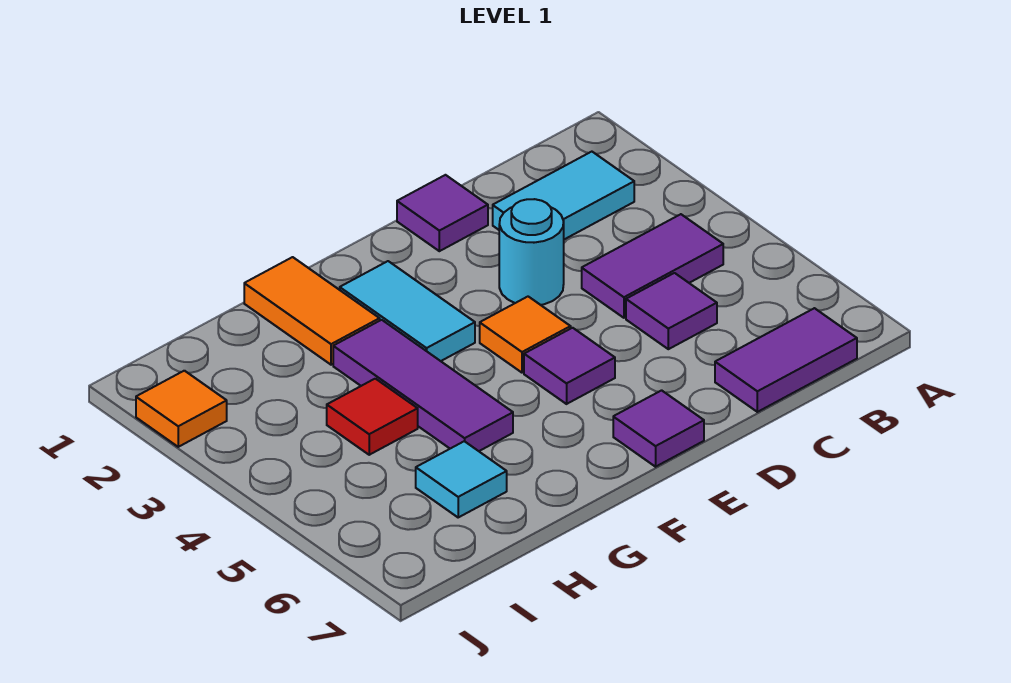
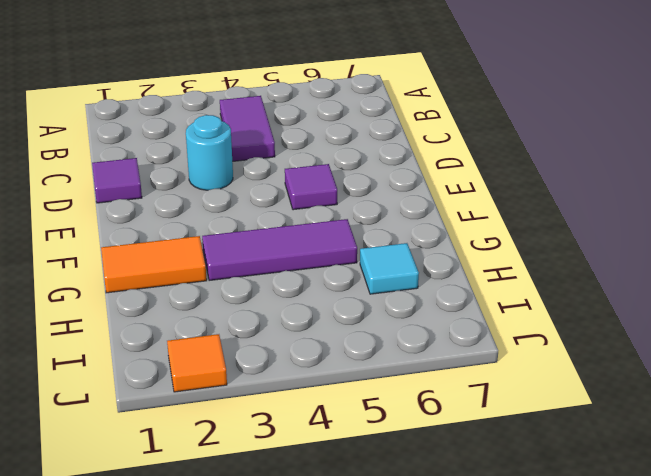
none -> cyan 1x2 tile [493,152,634,239]
none -> purple 1x2 tile [715,308,857,412]
none -> purple 1x1 tile [626,273,717,349]

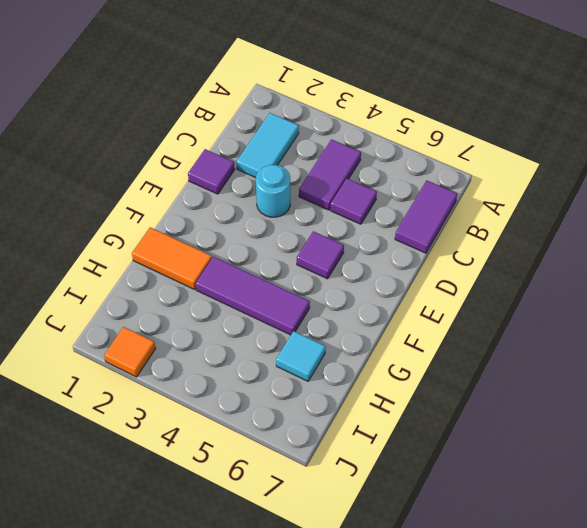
none -> orange 1x1 tile [480,297,571,373]
none -> purple 1x1 tile [613,390,704,467]
none -> cyan 1x2 tile [340,261,475,361]

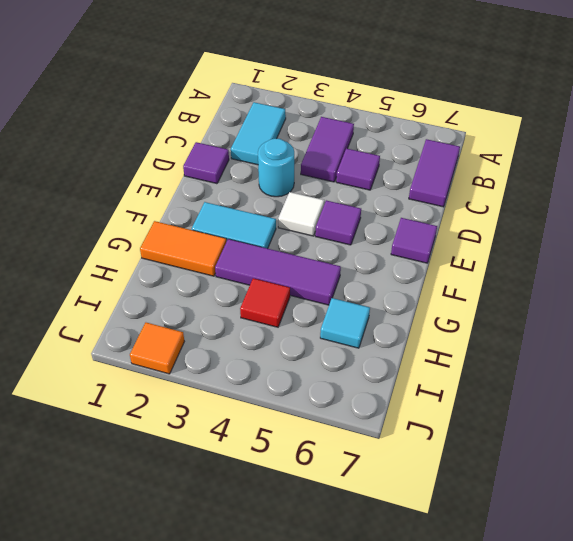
white 1x1 tile [278,192,324,236] -> orange 1x1 tile [480,297,571,373]

